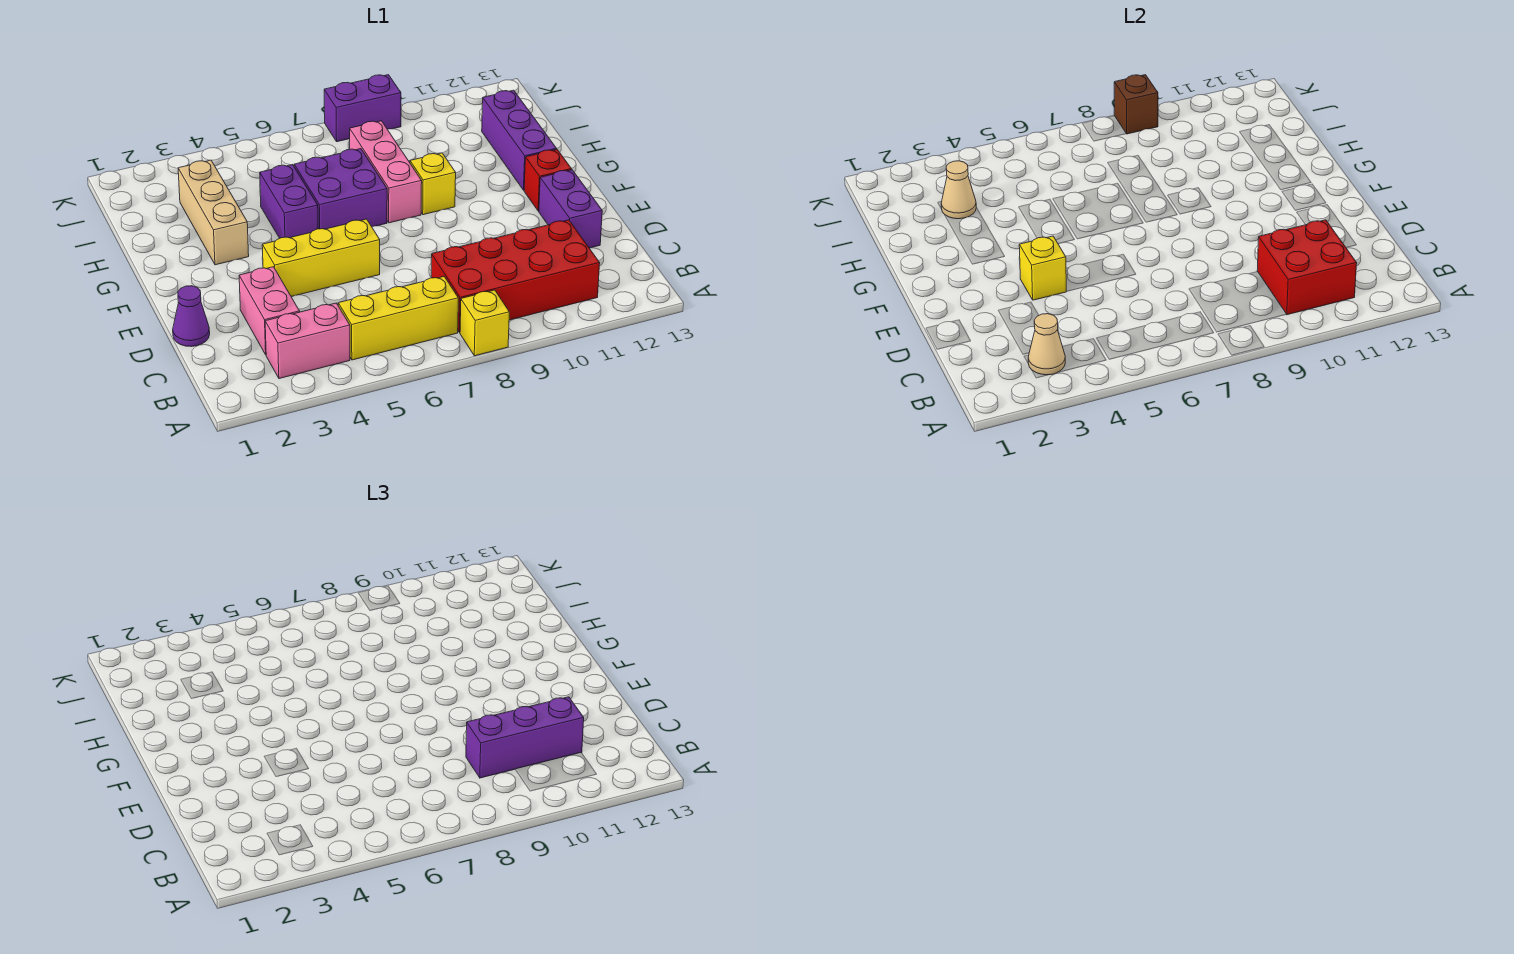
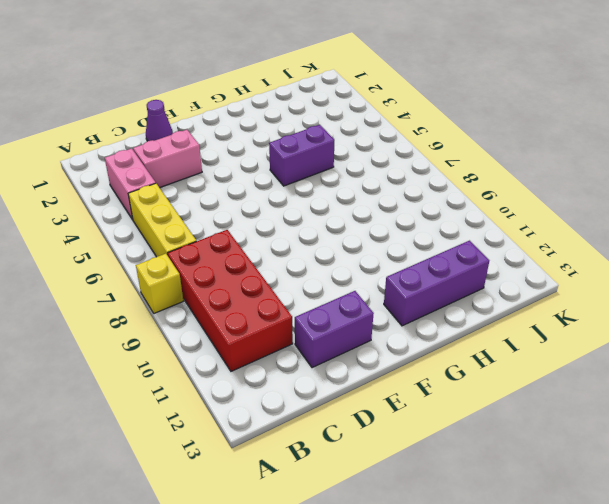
none -> yellow 1x3 brick [262,219,380,296]
none -> red 1x1 brick [524,149,572,211]
none -> tan 1x3 brick [178,160,249,265]

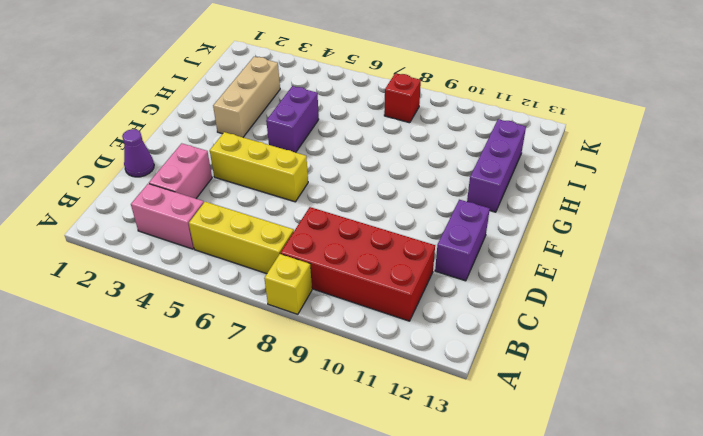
red 1x1 brick [384,73,421,123] -> red 1x1 brick moved to [524,149,572,211]
none -> purple 2x2 brick [294,149,387,229]
none -> pink 1x3 brick [350,121,422,223]
none -> yellow 1x1 brick [410,153,456,215]

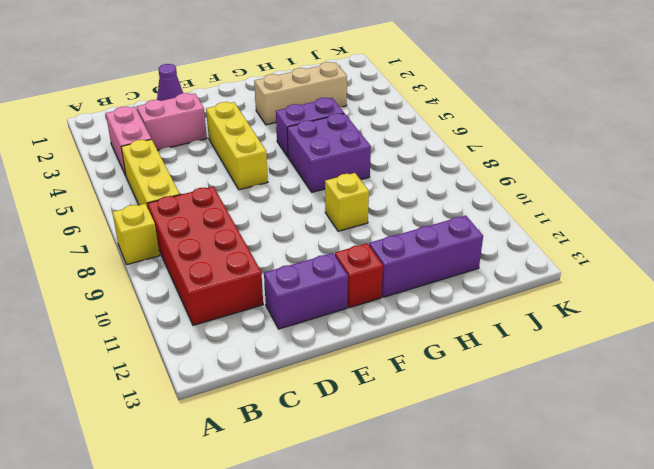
none -> pink 1x3 brick [350,121,422,223]
none -> purple 1x2 brick [324,75,401,142]
none -> tan 1x1 cone [1028,314,1065,375]

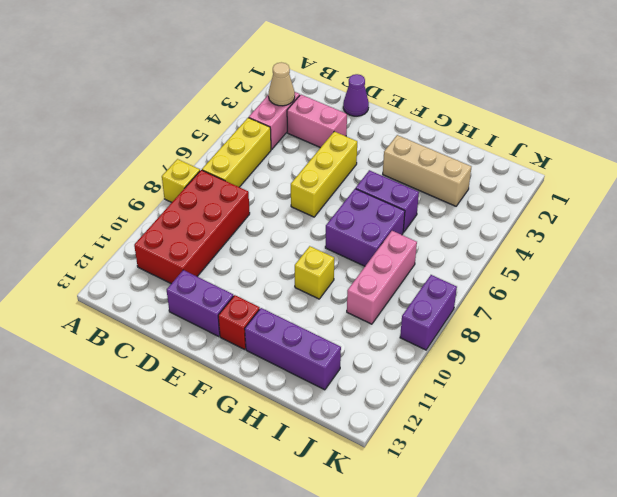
pink 1x3 brick [347,231,417,324] -> pink 1x3 brick turned to [350,121,422,223]
none -> red 2x2 brick [1257,220,1357,315]
none -> yellow 1x1 brick [1019,236,1067,300]
none -> tan 1x1 cone [941,161,976,219]

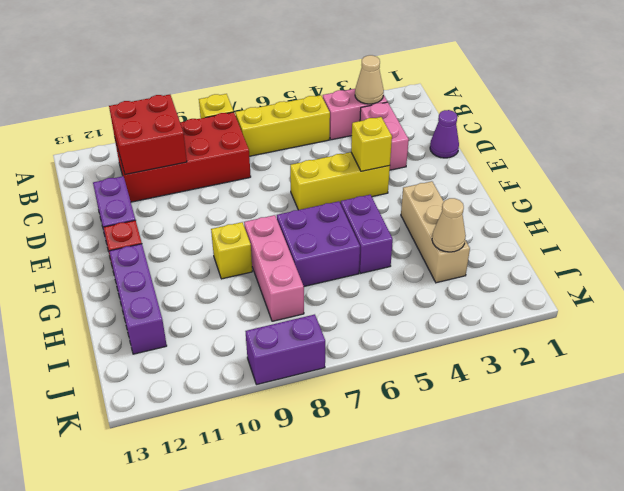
none -> brown 1x1 brick [1114,75,1158,134]
none -> purple 1x3 brick [466,697,584,778]

